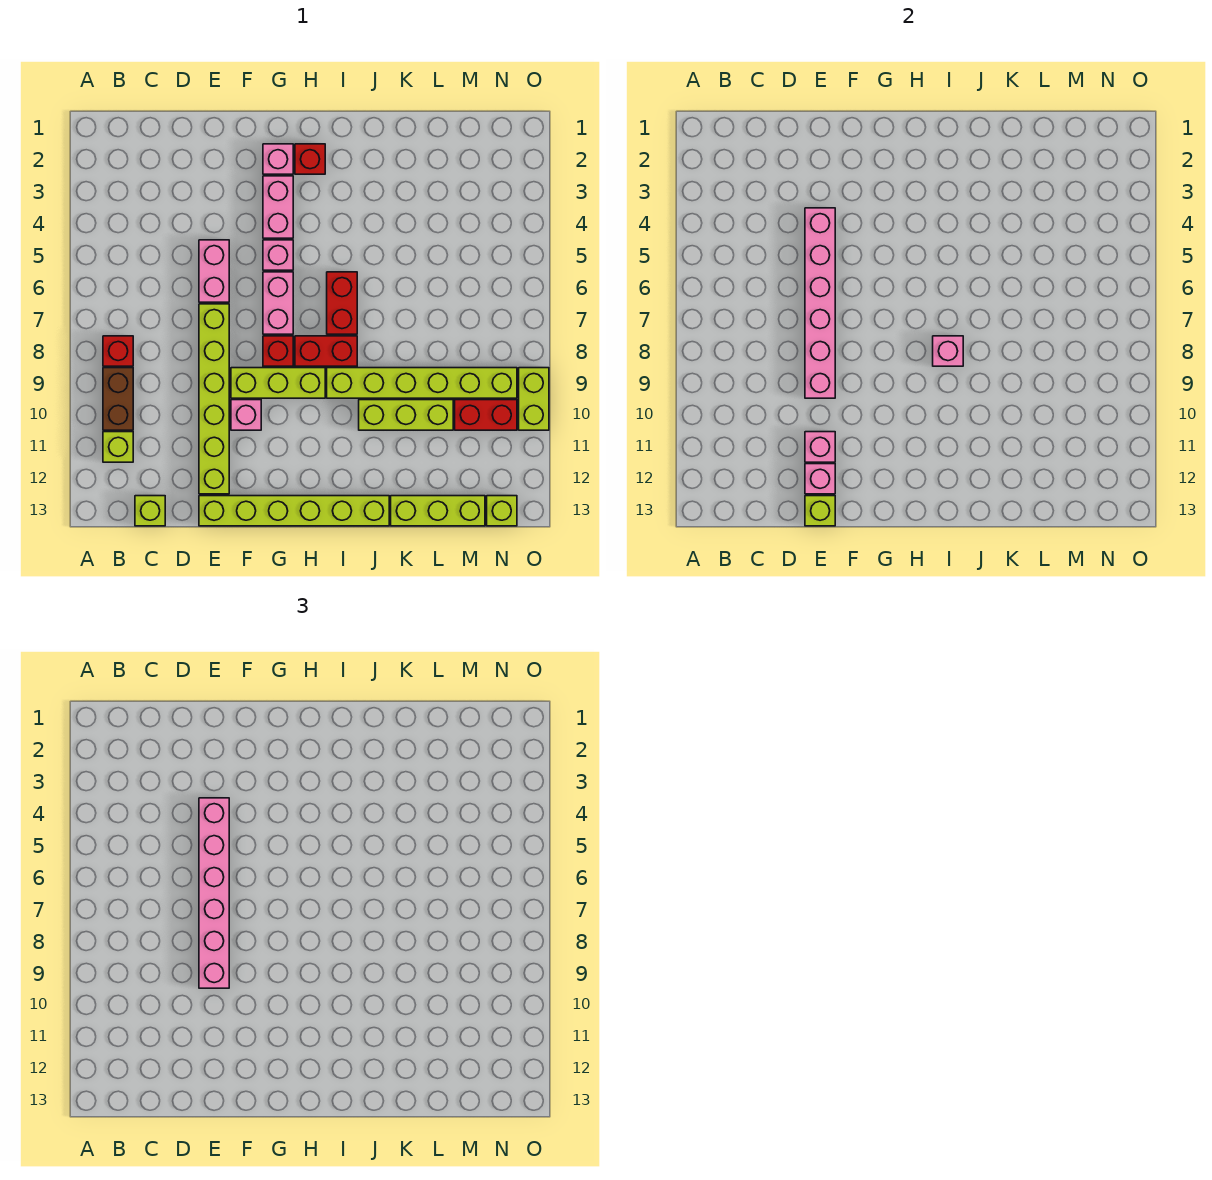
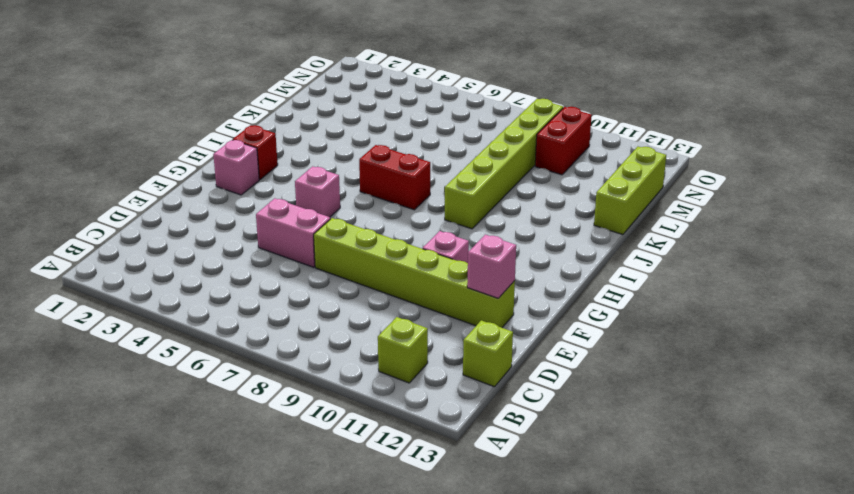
none -> red 1x1 brick [103,336,133,366]
none -> brown 1x2 brick [103,368,133,430]
none -> lime 1x6 brick [199,496,389,526]

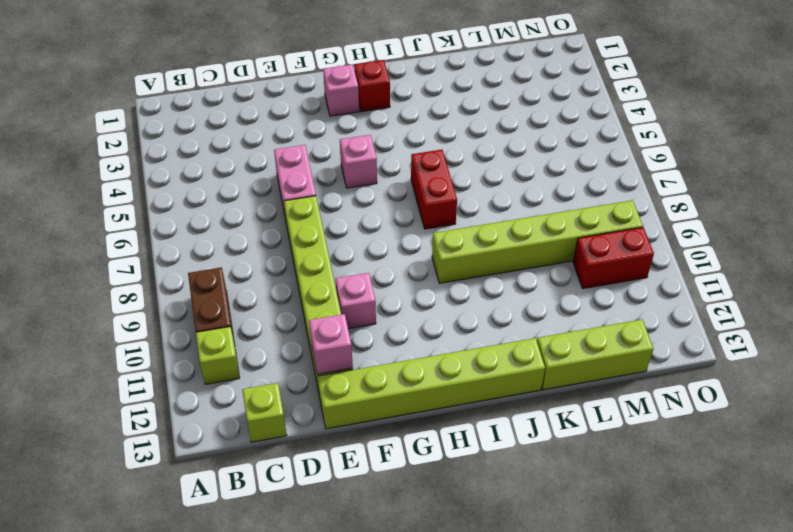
none -> red 1x1 brick [103,336,133,366]
none -> lime 1x3 brick [231,368,325,398]
none -> pink 1x2 brick [263,176,293,238]

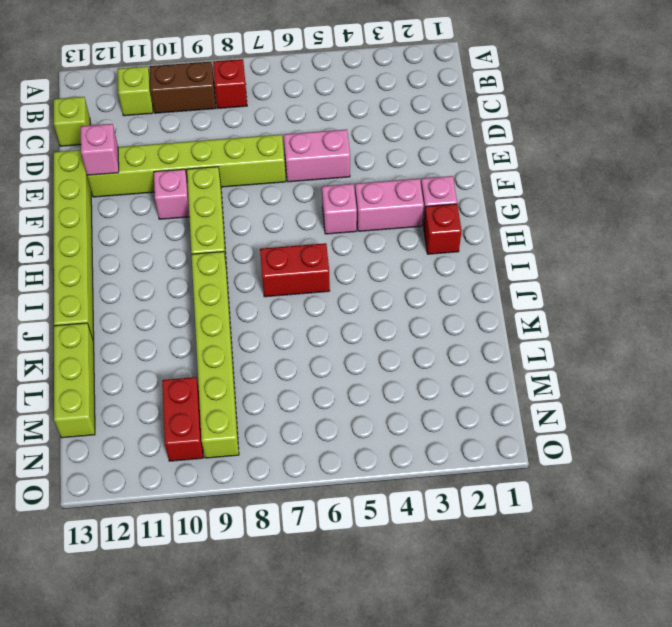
none -> pink 1x2 brick [263,272,293,334]
none -> red 1x1 brick [263,336,293,366]
none -> red 1x2 brick [295,336,357,366]

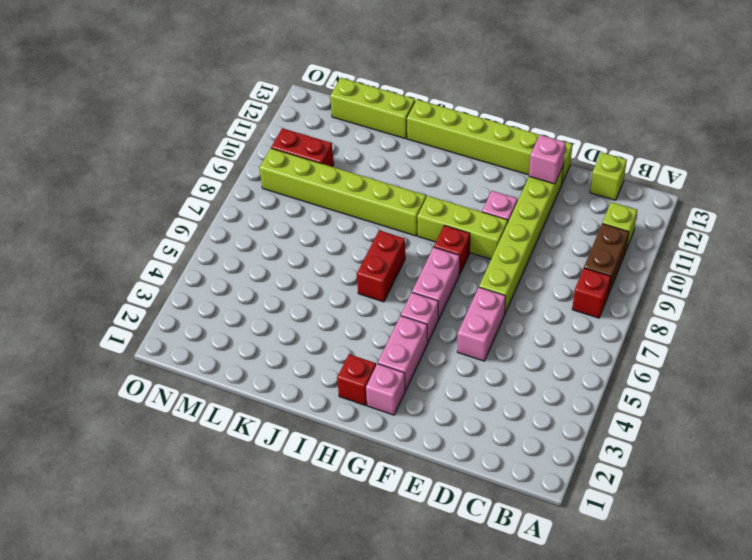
none -> red 1x2 brick [295,336,357,366]
none -> lime 1x3 brick [359,400,453,430]
none -> lime 1x1 brick [487,496,517,526]

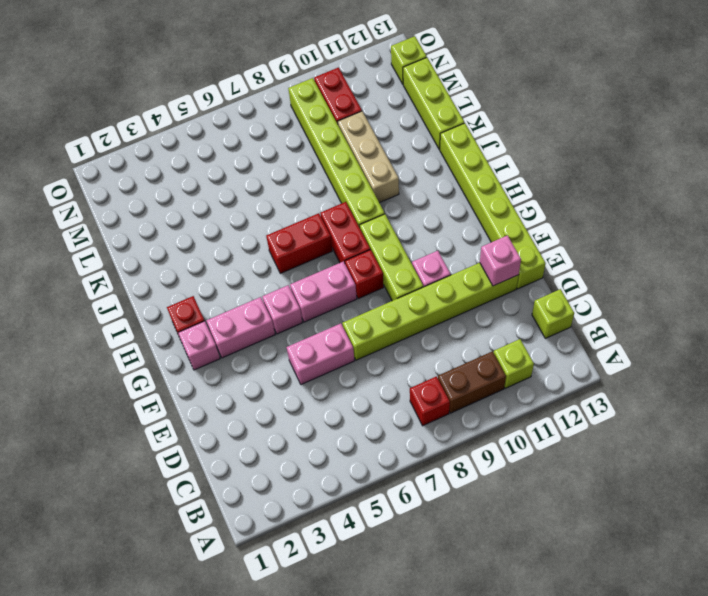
tan 1x3 brick [338,111,399,203] -> lime 1x3 brick [359,400,453,430]
none -> lime 1x2 brick [519,368,549,430]
none -> pink 1x6 brick [805,208,835,398]
none -> pink 1x1 brick [805,432,835,462]

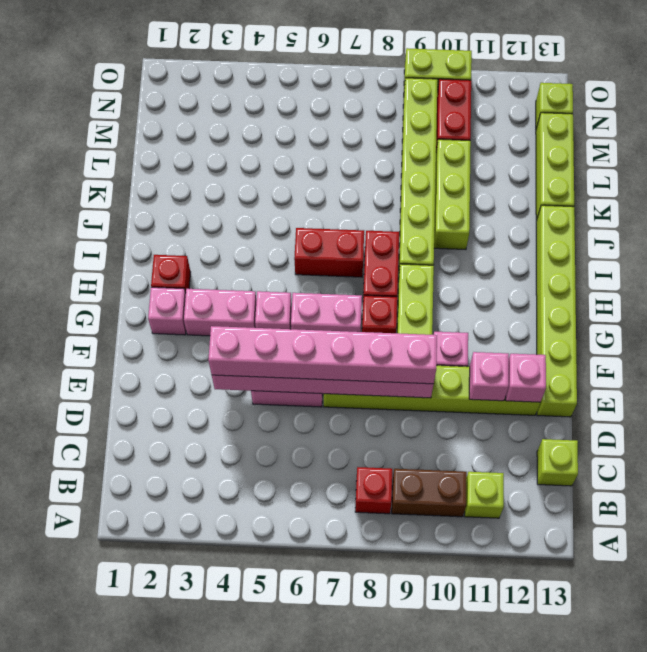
none -> lime 1x1 brick [805,496,835,526]
none -> pink 1x1 brick [933,336,963,366]

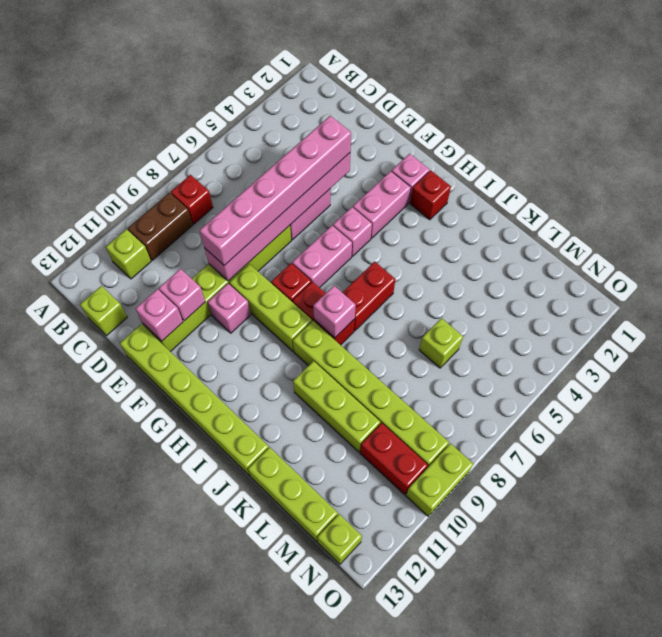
lime 1x1 brick [419,318,463,368] -> lime 1x1 brick moved to [805,496,835,526]

